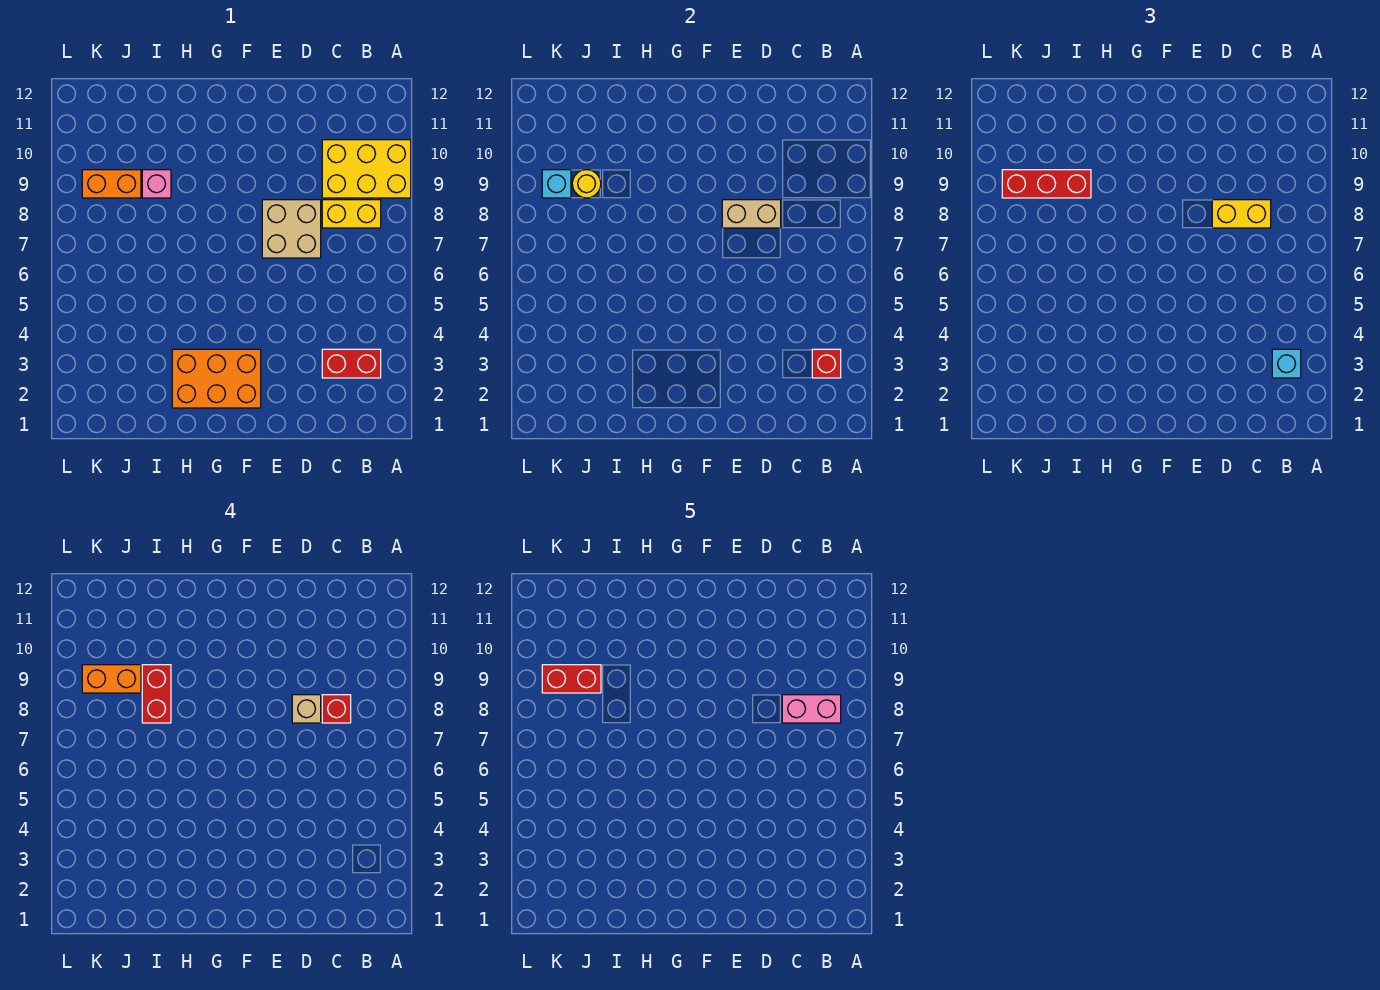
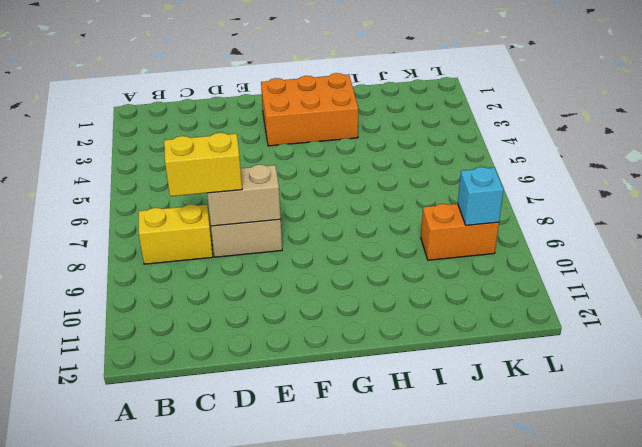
none -> yellow 2x3 brick [322,140,411,198]
none -> red 1x2 brick [322,349,381,378]
none -> pink 1x1 brick [142,170,171,198]

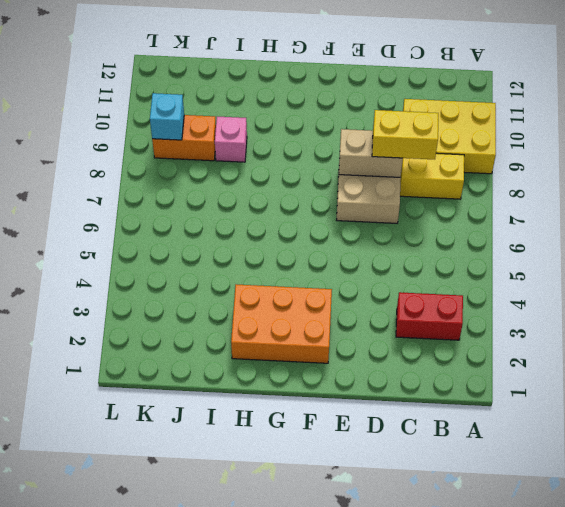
none -> red 1x1 brick [812,349,841,378]
none -> yellow 1x1 round brick [572,170,601,198]
none -> cyan 1x1 brick [1272,349,1301,378]

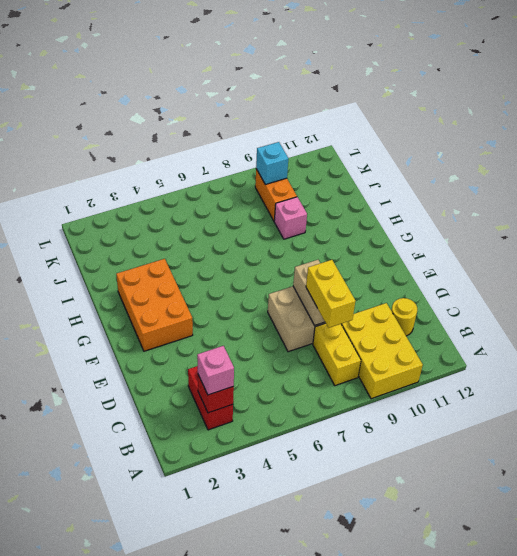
pink 1x1 brick [197,346,234,395] -> cyan 1x1 brick [1272,349,1301,378]
yellow 1x1 round brick [391,298,417,336] -> yellow 1x1 round brick moved to [572,170,601,198]
none -> red 1x3 brick [1002,170,1091,198]
none -> red 1x1 brick [322,695,351,723]
none -> tan 1x1 brick [292,695,321,723]

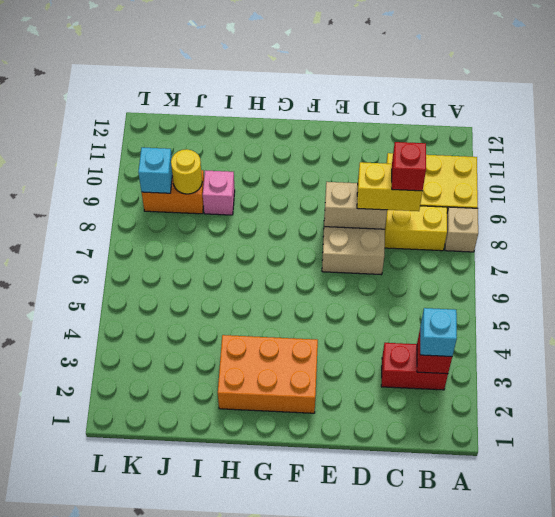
tan 1x1 brick [445,207,478,252] -> tan 1x1 brick moved to [292,695,321,723]
none -> red 1x3 brick [1002,170,1091,198]
none -> red 1x2 brick [142,665,171,723]
none -> orange 1x2 brick [82,665,141,693]

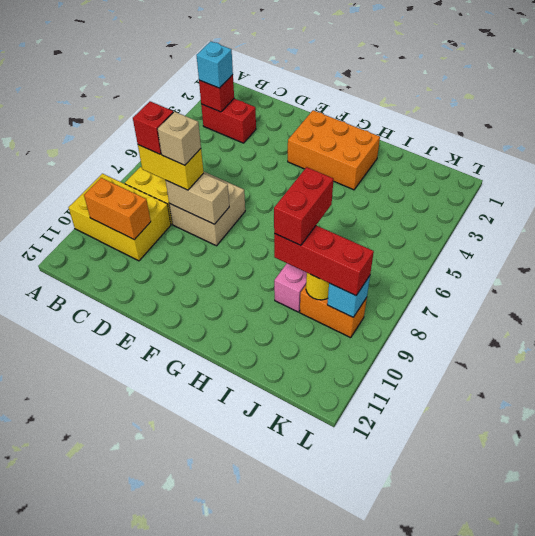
orange 1x2 brick [84,178,151,240] -> orange 1x2 brick moved to [82,665,141,693]
none -> pink 1x2 brick [782,695,841,723]
none -> red 1x2 brick [542,665,601,693]

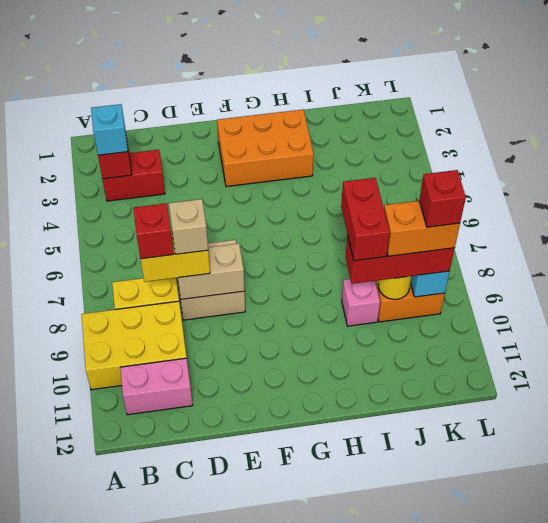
pink 1x2 brick [120,358,193,415] -> pink 1x2 brick moved to [782,695,841,723]
red 1x1 brick [419,170,466,227] -> red 1x2 brick [542,665,601,693]

